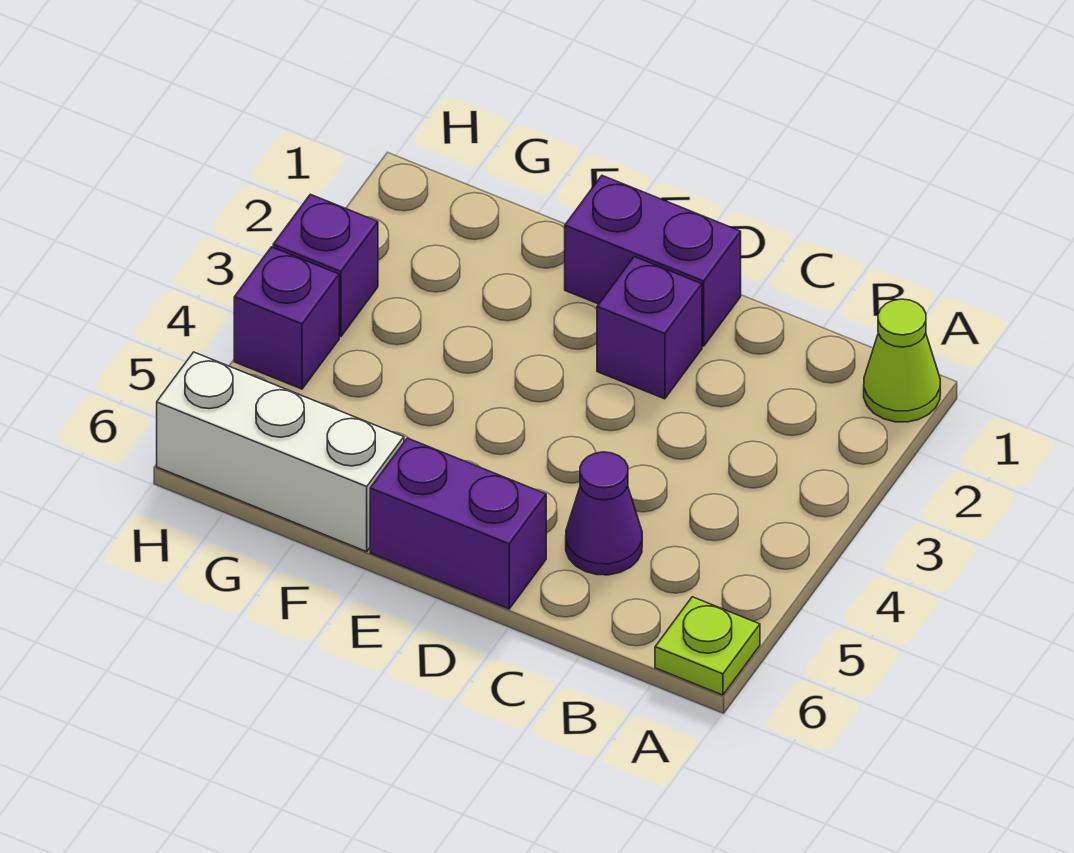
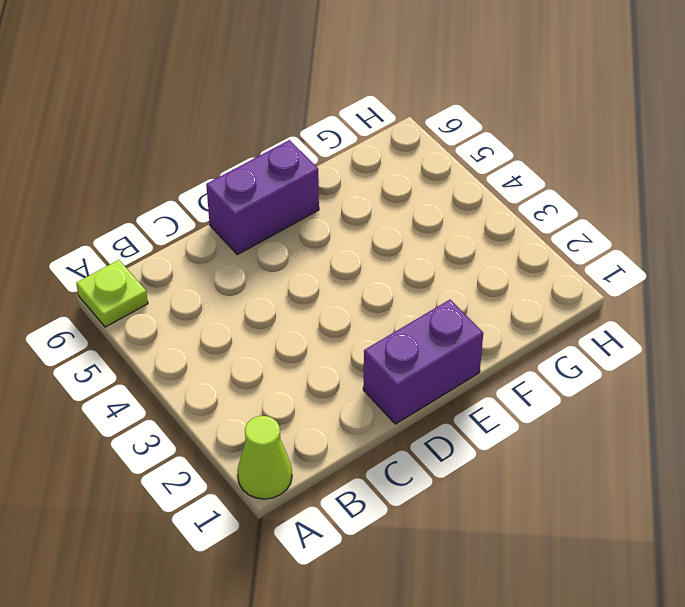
none -> purple 1x1 cone [566,452,642,575]
none -> purple 1x1 brick [597,257,702,399]

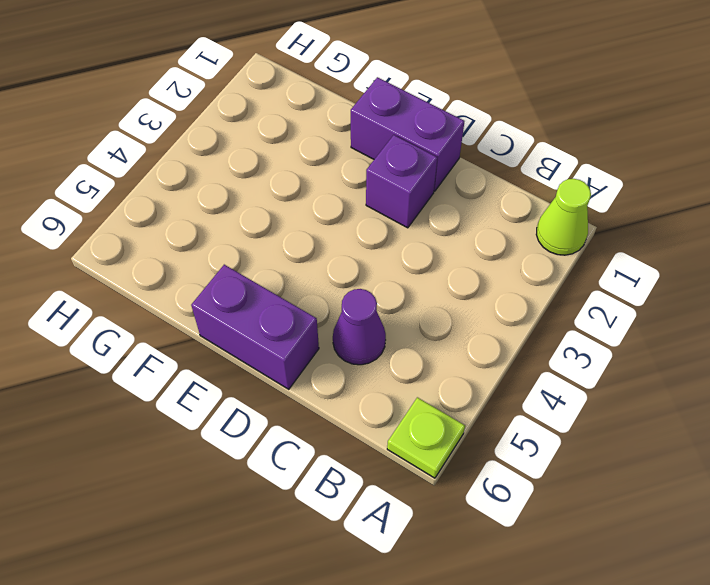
none -> white 1x3 brick [157,352,404,552]
none -> purple 1x1 brick [273,194,378,336]

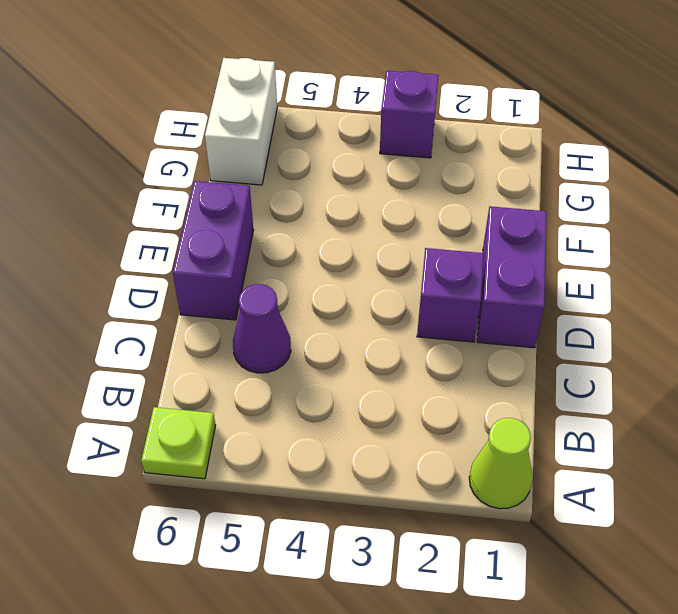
white 1x2 brick [205,58,277,185] -> white 1x3 brick [157,352,404,552]
none -> purple 1x1 brick [234,247,339,389]

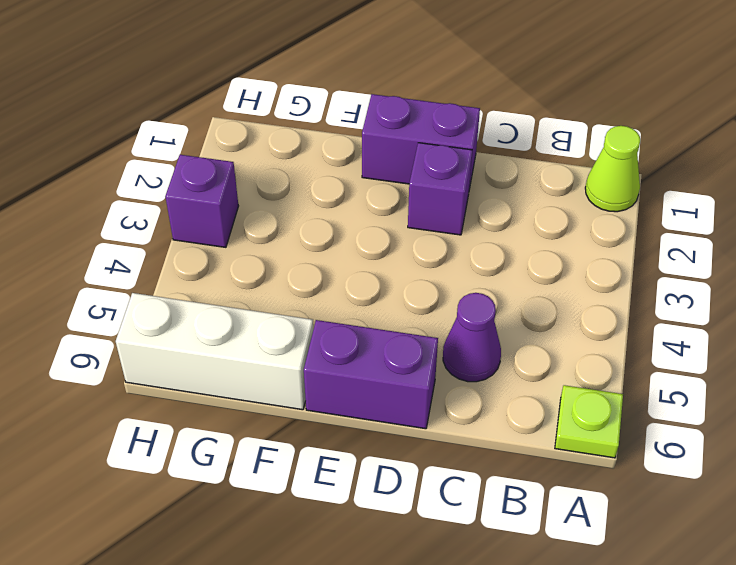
none -> purple 1x1 brick [234,247,339,389]

